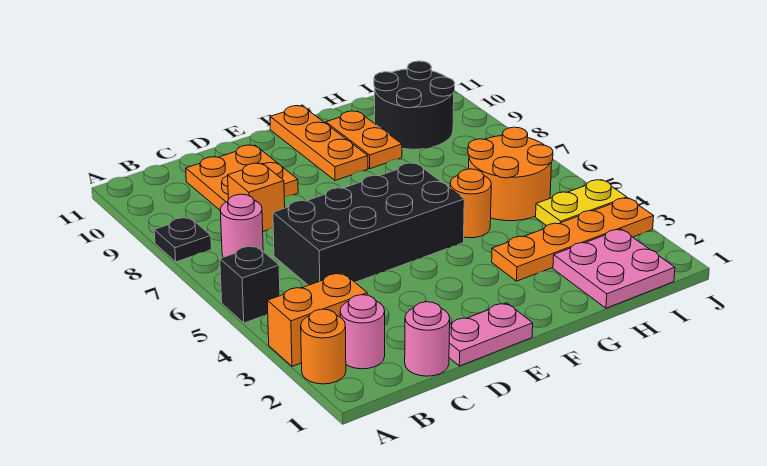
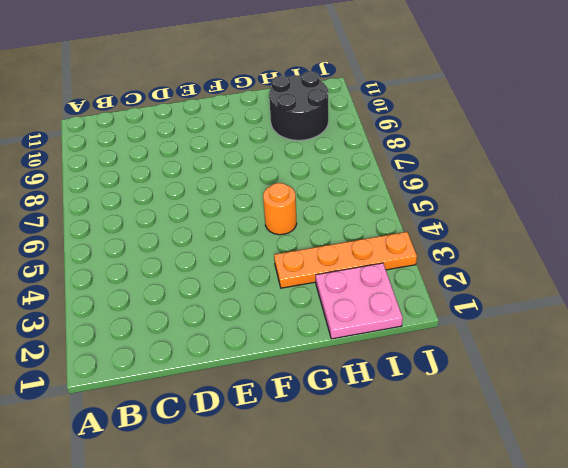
none -> orange 1x1 round brick [301,309,346,384]
none -> orange 1x2 brick [267,273,367,366]
none -> black 1x1 brick [220,246,280,323]

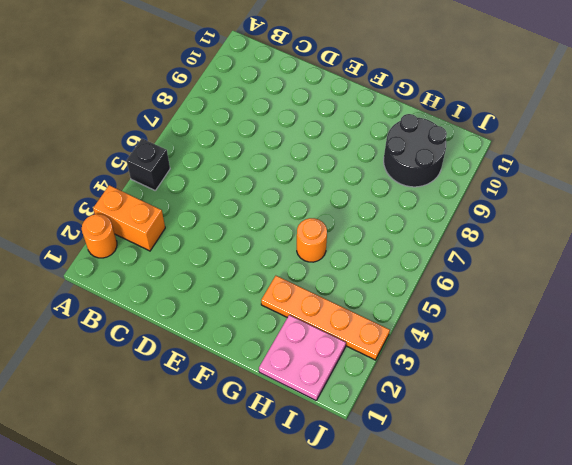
none -> black 1x1 plate [154,217,211,262]
none -> pink 1x1 round brick [340,295,385,369]
none -> pink 1x1 round brick [220,194,263,257]

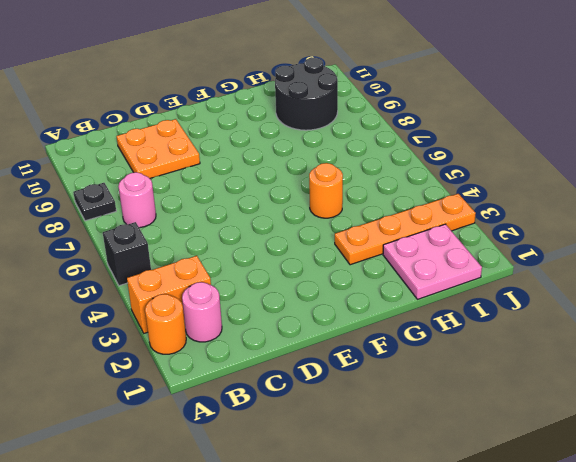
none -> pink 1x1 round brick [405,302,450,376]
none -> black 2x4 brick [273,163,464,285]
none -> orange 1x1 brick [228,163,285,232]

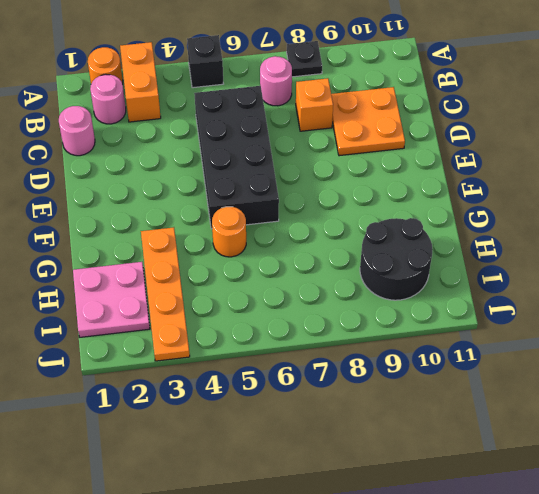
none -> pink 1x2 plate [449,303,533,366]
none -> orange 1x3 plate [270,106,368,181]
none -> orange 1x2 plate [326,111,402,169]

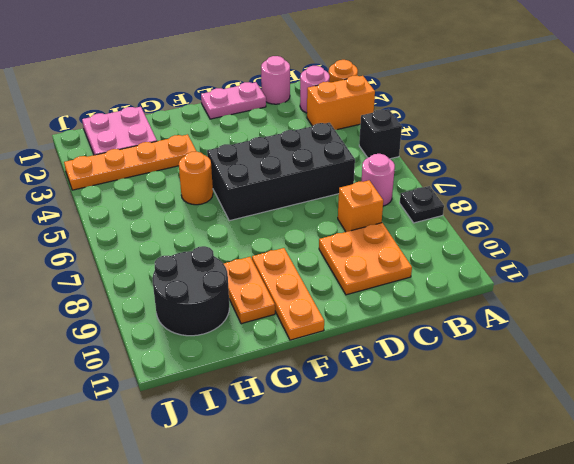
none -> orange 2x2 round brick [468,127,553,221]
none -> yellow 1x2 plate [536,180,627,226]

